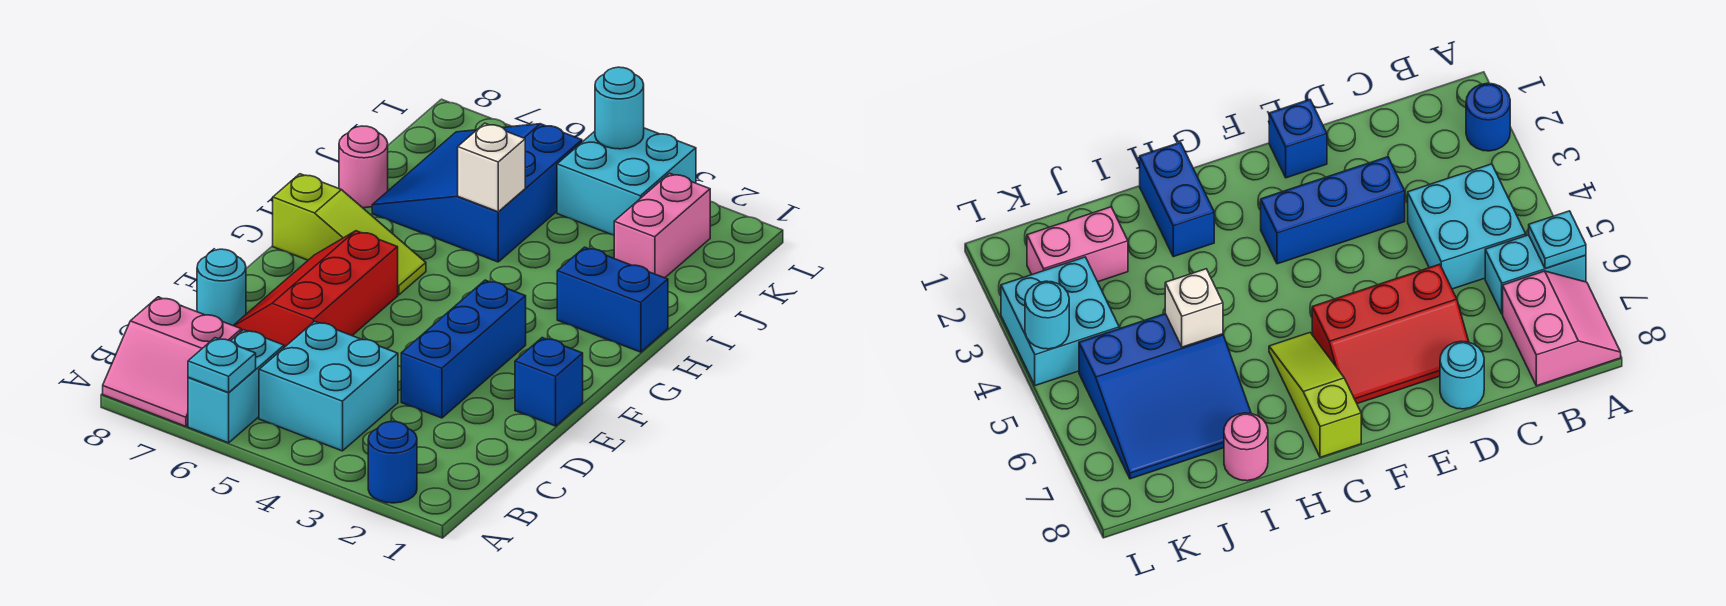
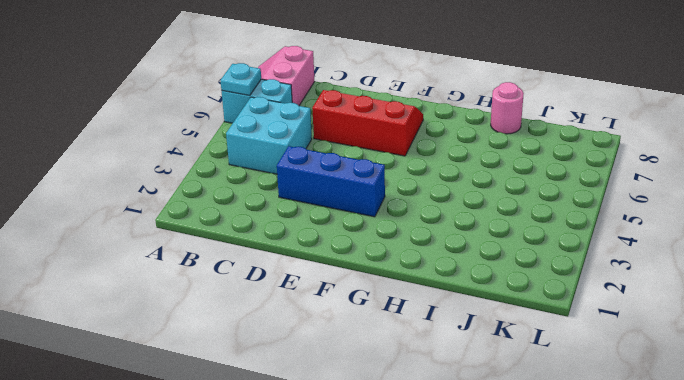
none -> blue 1x1 round brick [368,422,417,503]
none -> cyan 1x1 round brick [197,249,246,325]
none -> blue 1x1 brick [515,338,583,426]

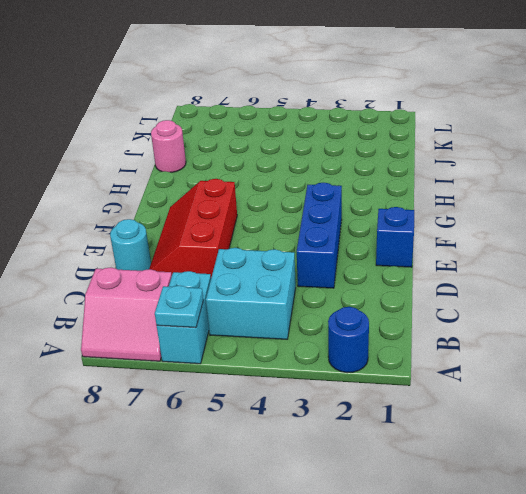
none -> lime 1x3 slope [273,174,426,295]
none -> blue 1x2 brick [557,247,668,352]
none -> blue 3x3 slope [372,124,582,262]

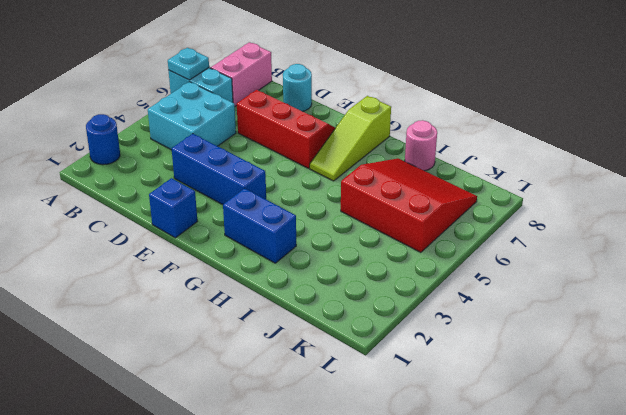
blue 1x2 brick [223,188,296,263] -> blue 1x2 brick turned to [557,247,668,352]
red 3x3 slope [341,158,477,252] -> blue 3x3 slope [372,124,582,262]
none -> pink 1x2 brick [614,173,710,278]
none -> cyan 2x2 brick [557,128,696,235]
none -> white 1x1 brick [458,123,525,212]

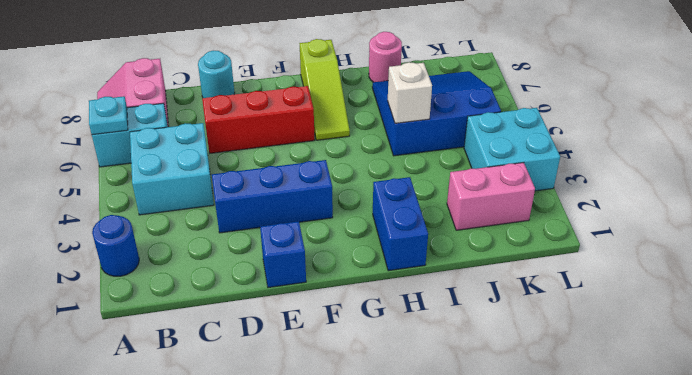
none -> cyan 1x1 round brick [595,67,644,149]

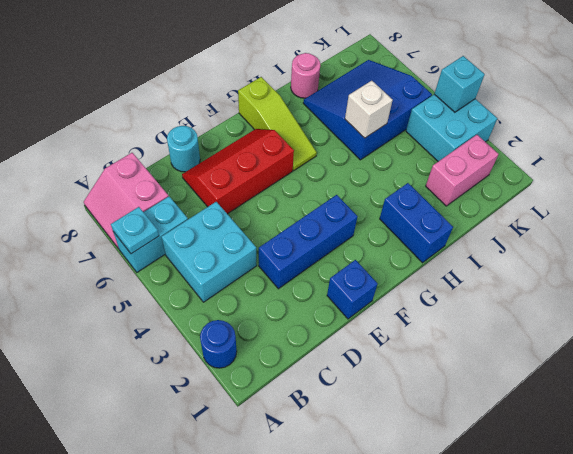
cyan 1x1 brick [434,56,485,112] -> cyan 1x1 round brick [595,67,644,149]

